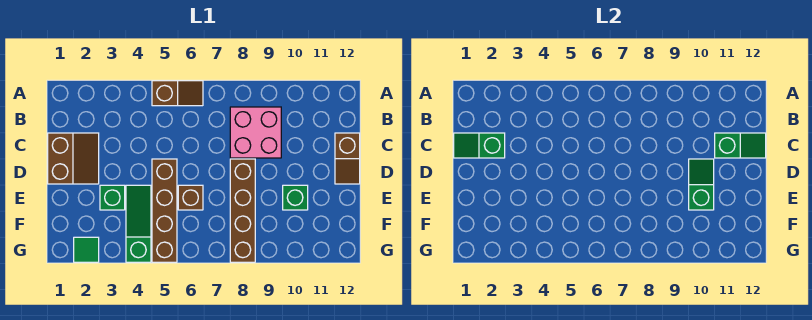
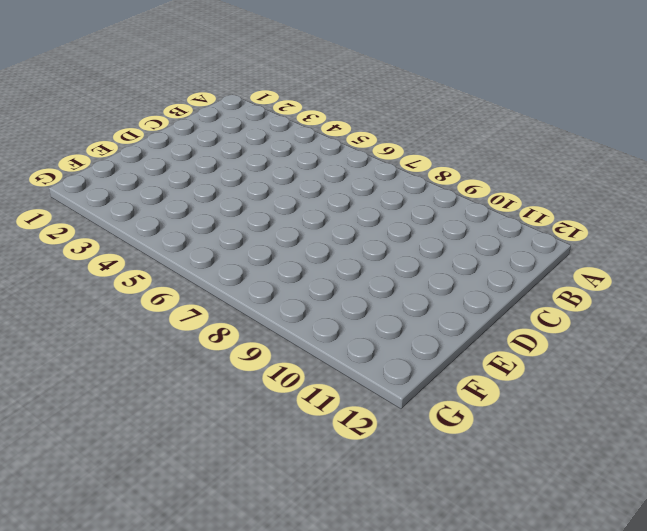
none -> brown 1x2 slope [152,81,203,106]
none -> pink 2x2 brick [230,107,281,158]
none -> brown 2x2 slope [48,133,99,184]

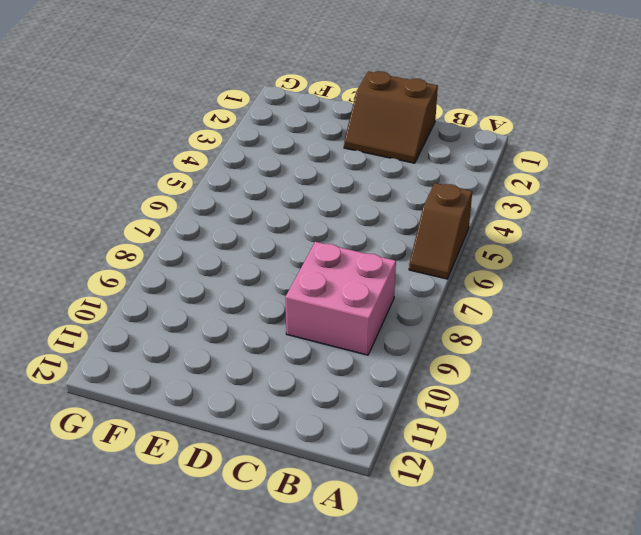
none -> brown 1x2 slope [335,133,360,184]
none -> brown 1x4 brick [152,159,177,262]
none -> brown 1x4 brick [230,159,255,262]

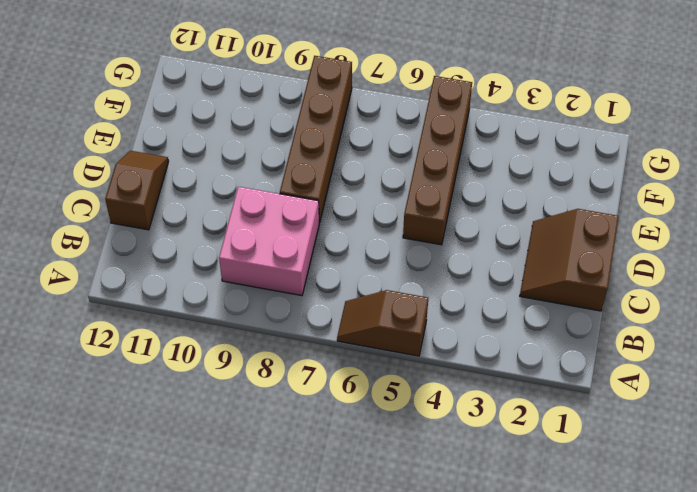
none -> green 1x1 brick [100,185,125,210]
none -> green 1x3 slope [126,185,151,262]
none -> brown 1x1 brick [178,185,203,210]

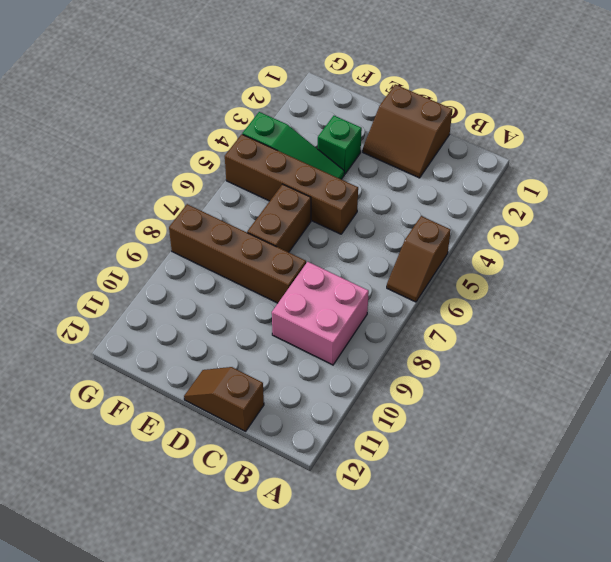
brown 1x2 brick [247,184,311,252] -> brown 1x1 brick [178,185,203,210]
none -> green 1x1 brick [283,185,308,210]
none -> green 1x1 tile [74,237,99,262]
none -> green 1x2 slope [454,133,505,158]

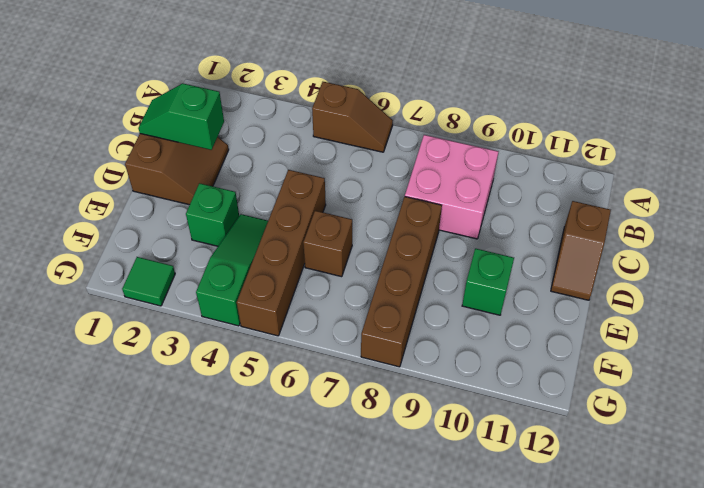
none -> green 1x2 slope [715,133,766,158]
none -> green 1x2 slope [689,159,714,210]

